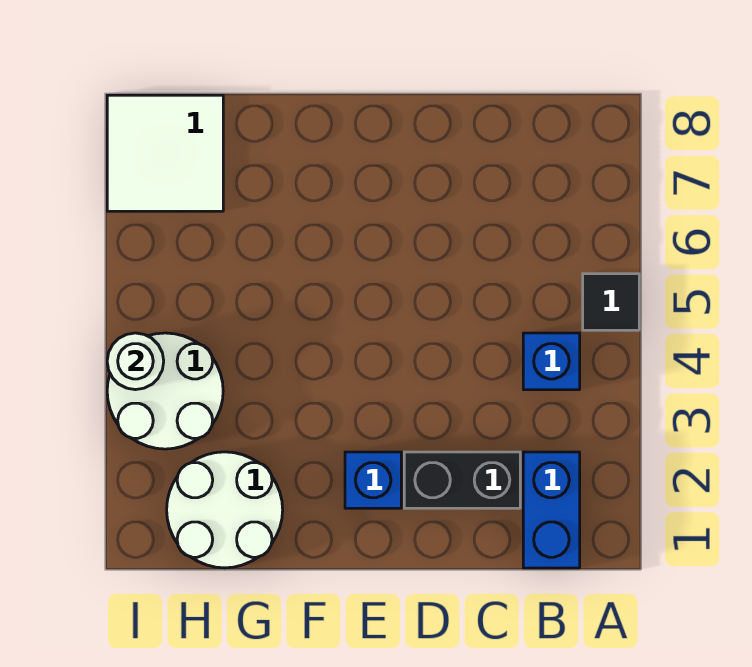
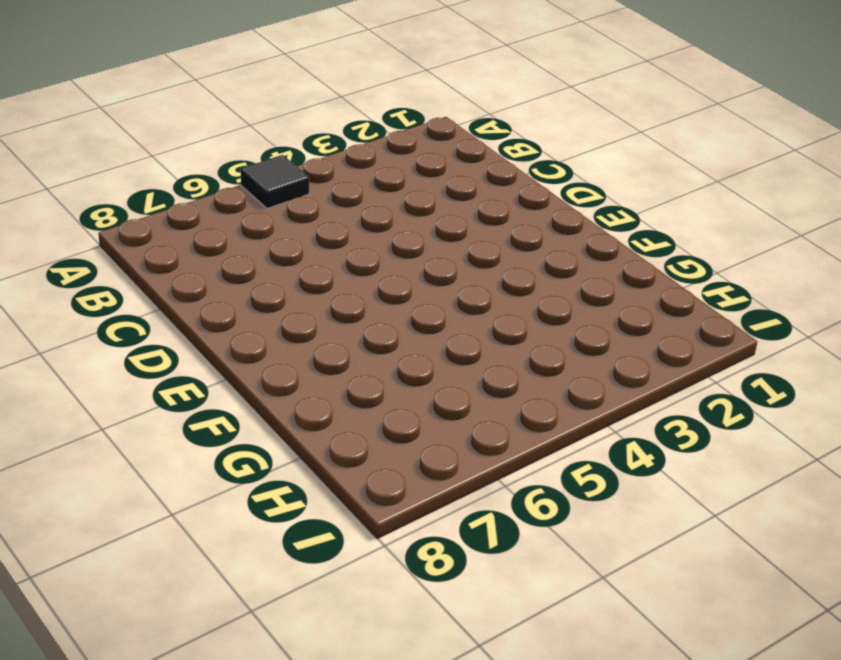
none -> blue 1x2 brick [523,452,580,568]
none -> blue 1x1 brick [523,333,580,390]

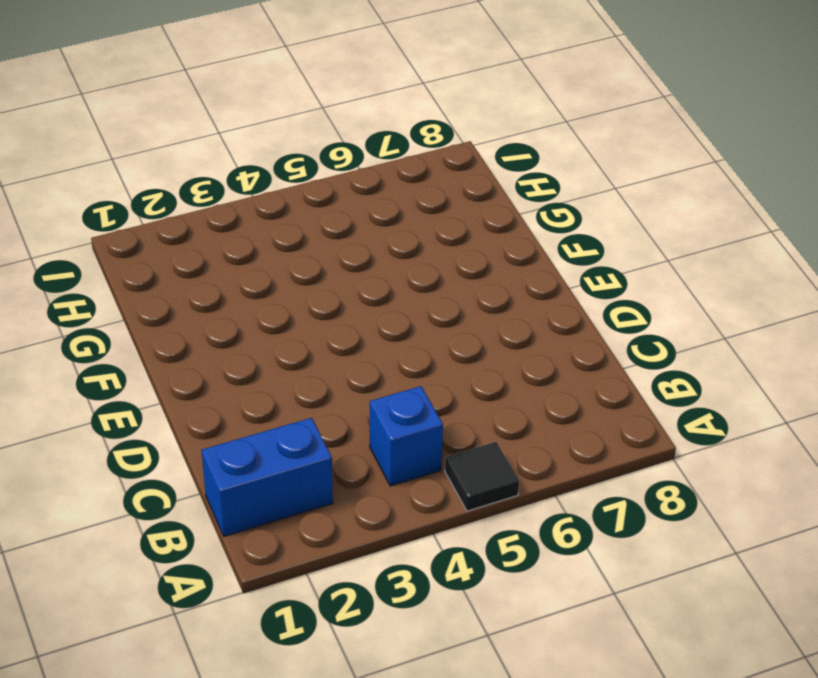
none -> black 1x2 brick [404,452,520,508]
none -> blue 1x1 brick [345,452,401,508]

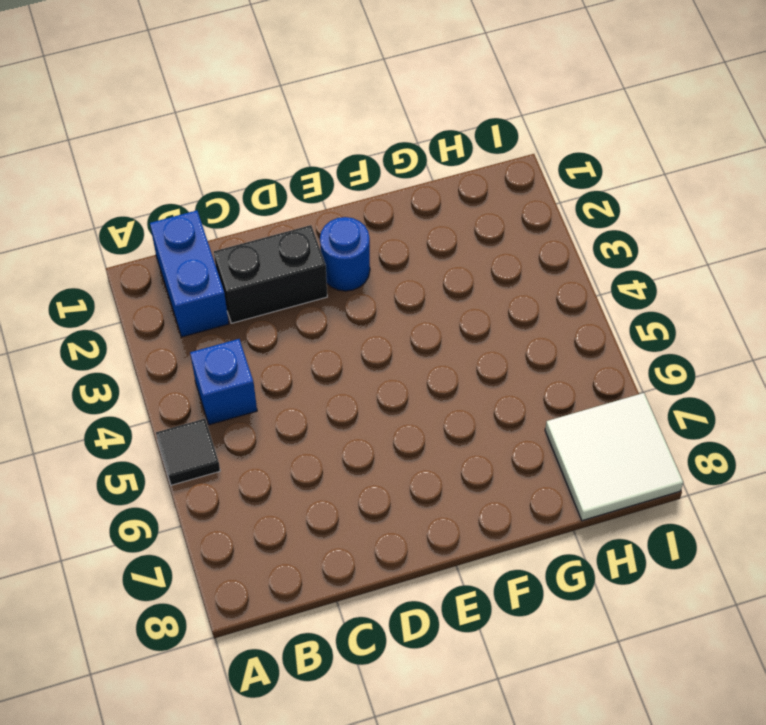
blue 1x1 round brick [320,217,370,291] -> blue 1x1 brick [345,452,401,508]
none -> white 2x2 round brick [167,452,283,568]
none -> white 2x2 round brick [107,333,223,449]

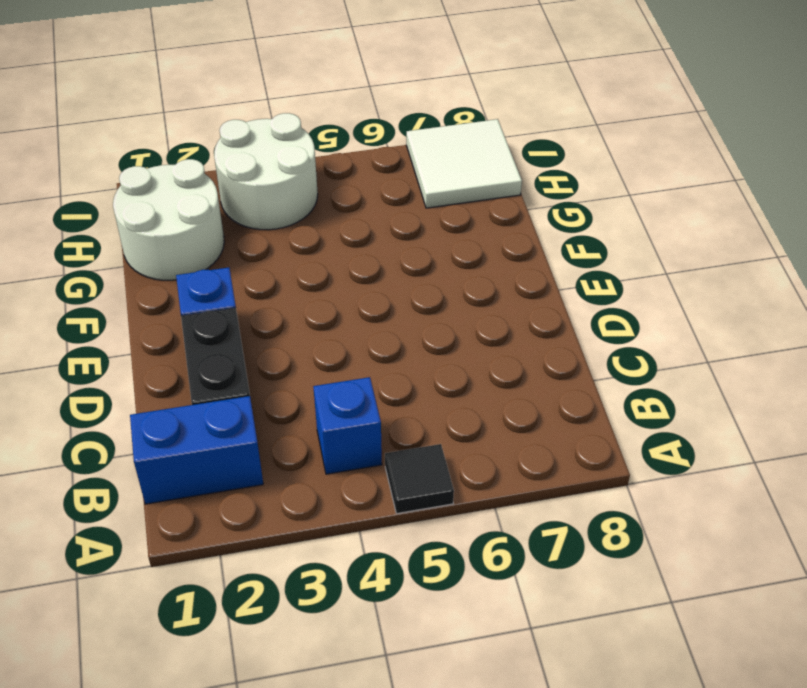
none -> white 1x1 round brick [107,333,164,390]

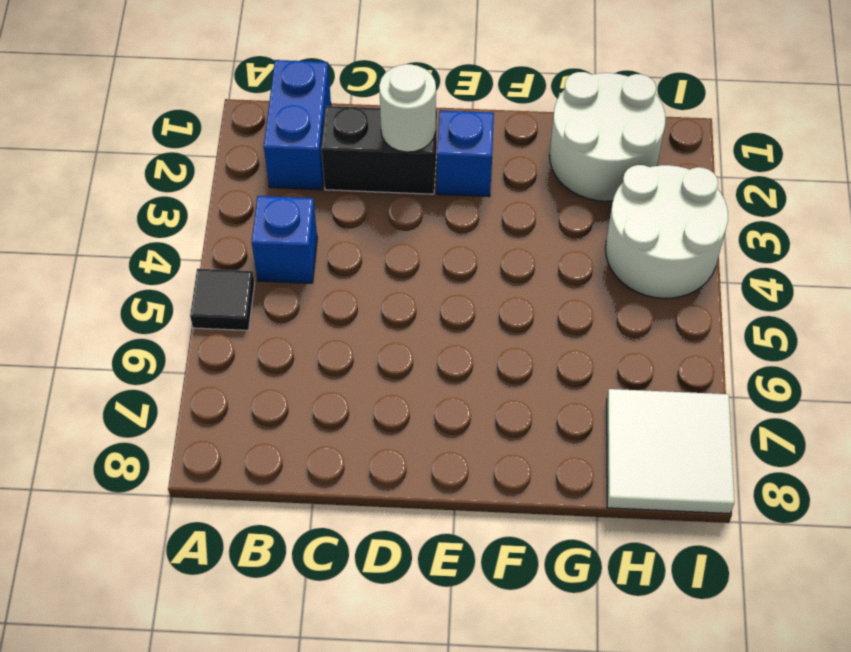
white 1x1 round brick [379,64,436,152] -> white 1x1 round brick moved to [107,333,164,390]

